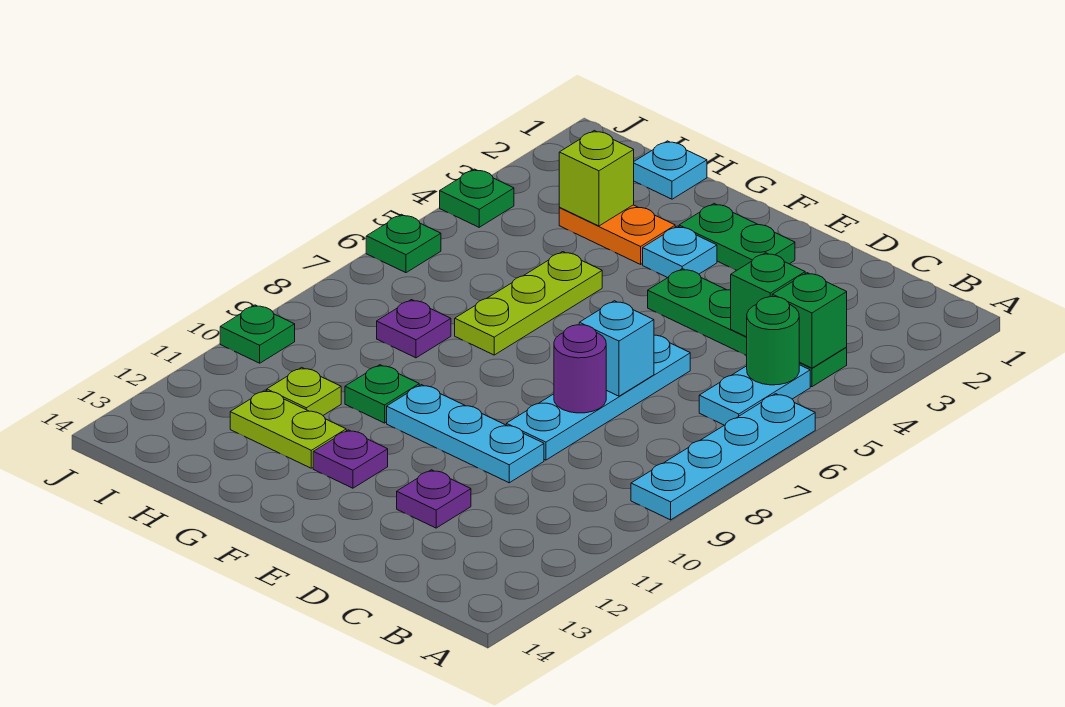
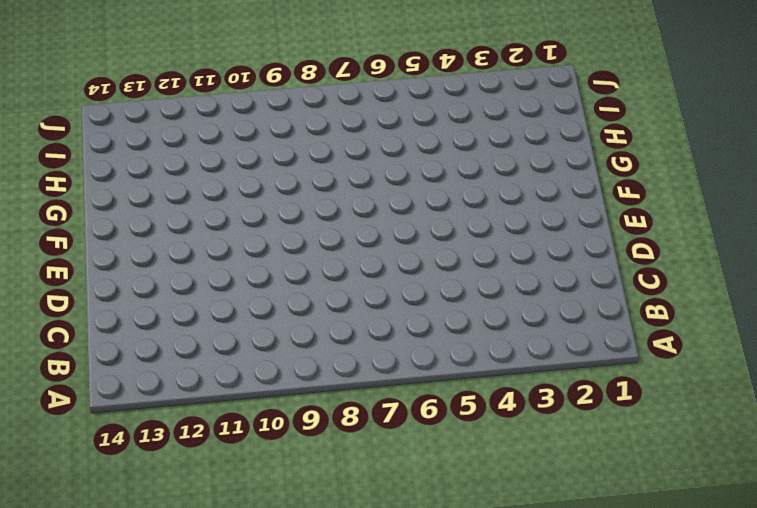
none -> cyan 1x4 plate [631,394,815,520]
none -> green 1x4 plate [648,269,847,387]
none -> cyan 1x2 plate [699,365,810,425]

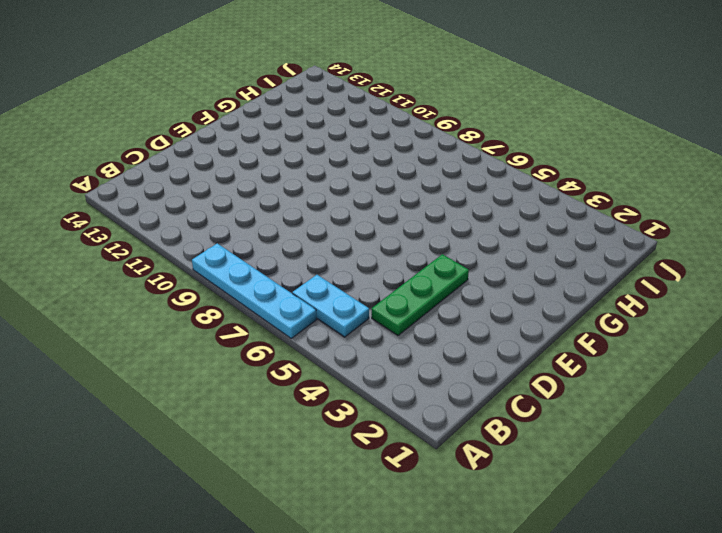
green 1x3 plate [372,254,469,335] -> green 1x4 plate [648,269,847,387]
none -> cyan 1x4 plate [506,335,690,460]
none -> cyan 1x3 plate [387,385,544,483]
none -> purple 1x1 plate [397,470,471,528]

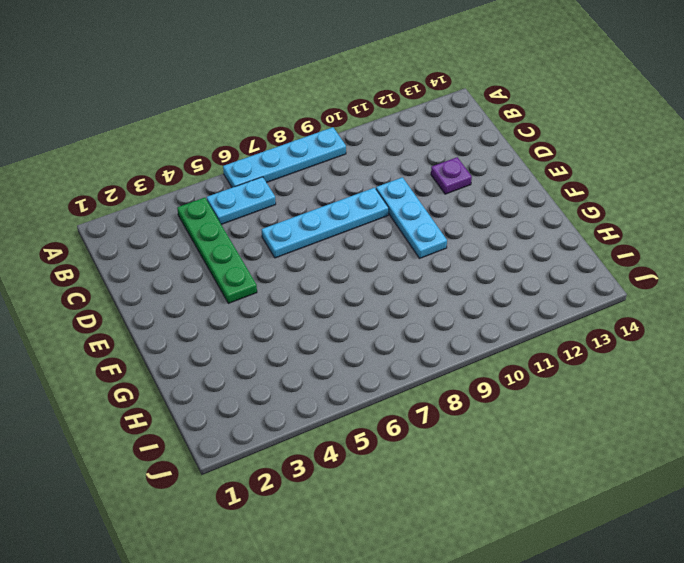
none -> green 1x2 plate [679,204,795,270]
none -> cyan 1x1 plate [643,226,717,278]
none -> purple 1x1 plate [313,430,388,488]

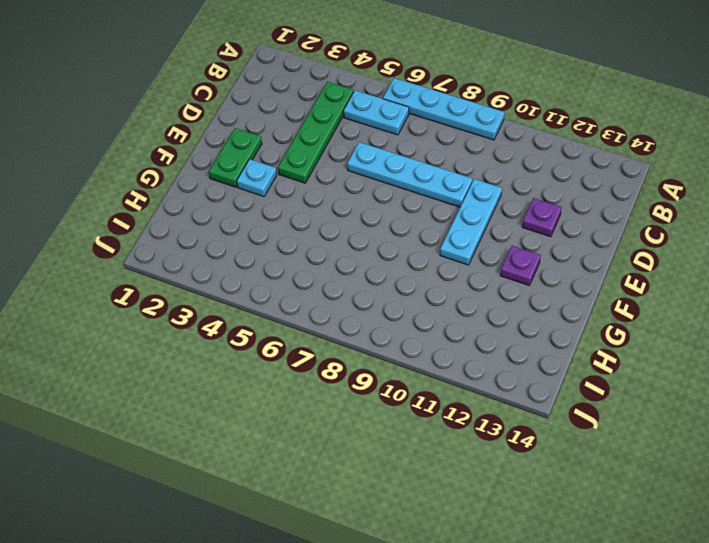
none -> orange 1x2 plate [559,205,675,264]
none -> lime 1x3 plate [455,252,602,355]
none -> green 1x1 plate [345,365,419,423]

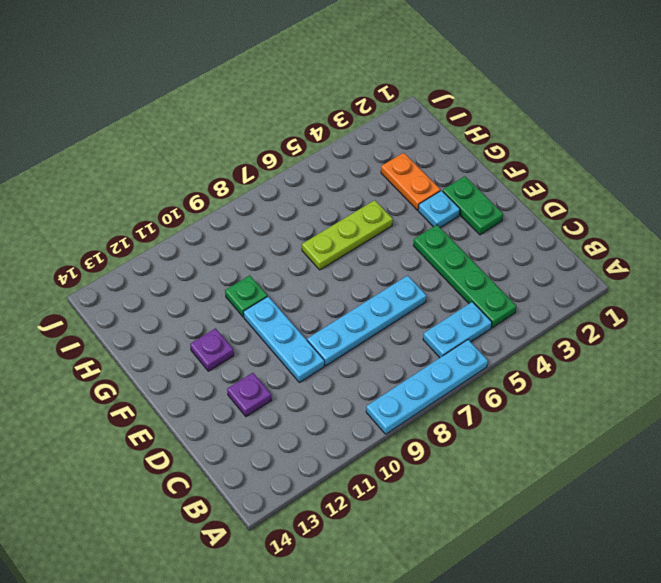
none -> lime 1x2 plate [230,390,346,468]
none -> cyan 1x1 plate [634,141,707,199]
none -> purple 1x1 plate [377,300,451,358]

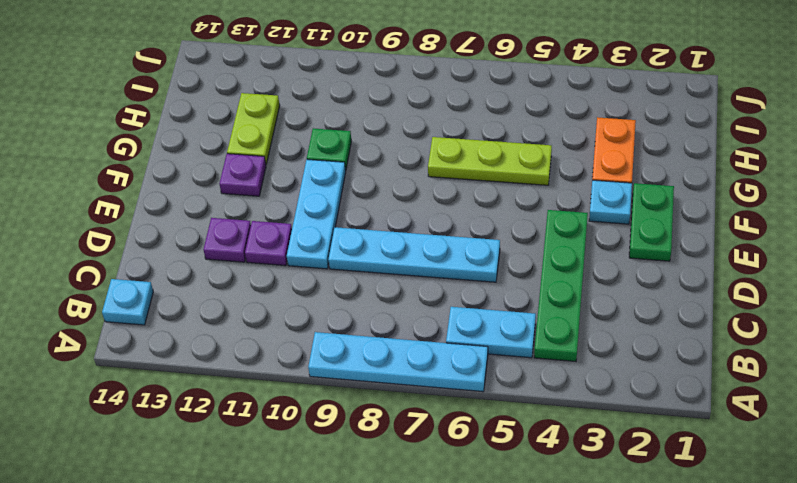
cyan 1x1 plate [102,279,153,325] -> cyan 1x1 plate moved to [634,141,707,199]
purple 1x1 plate [245,221,292,266] -> purple 1x1 plate moved to [377,300,451,358]
none -> lime 1x1 plate [267,367,341,415]
none -> green 1x1 plate [440,169,514,227]
none -> green 1x1 plate [366,214,441,273]

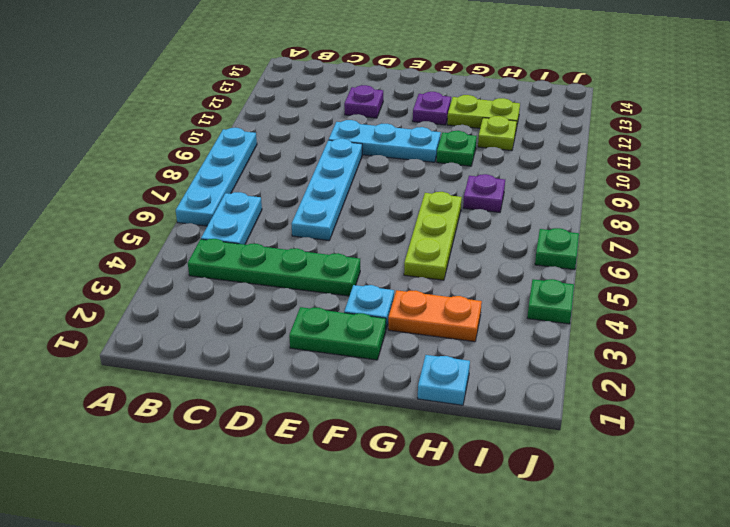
none -> green 1x1 plate [220,305,295,363]
none -> green 1x1 brick [772,273,847,368]
none -> green 1x1 round brick [747,297,799,385]

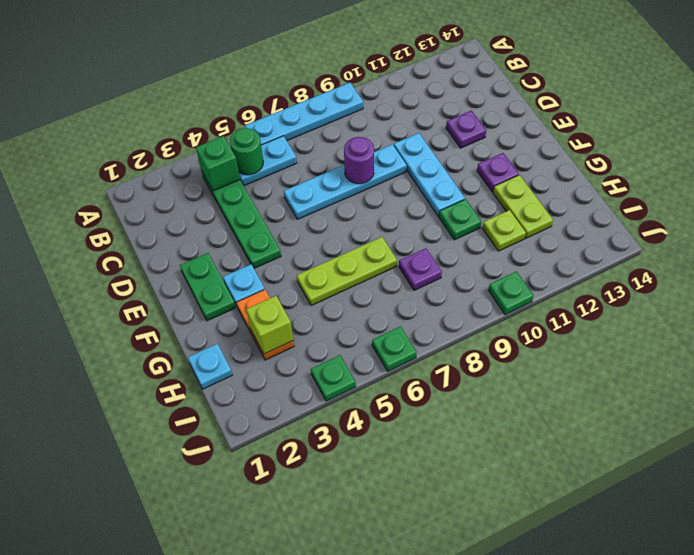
none -> green 1x1 brick [731,253,805,337]
none -> cyan 1x1 brick [579,301,654,396]

